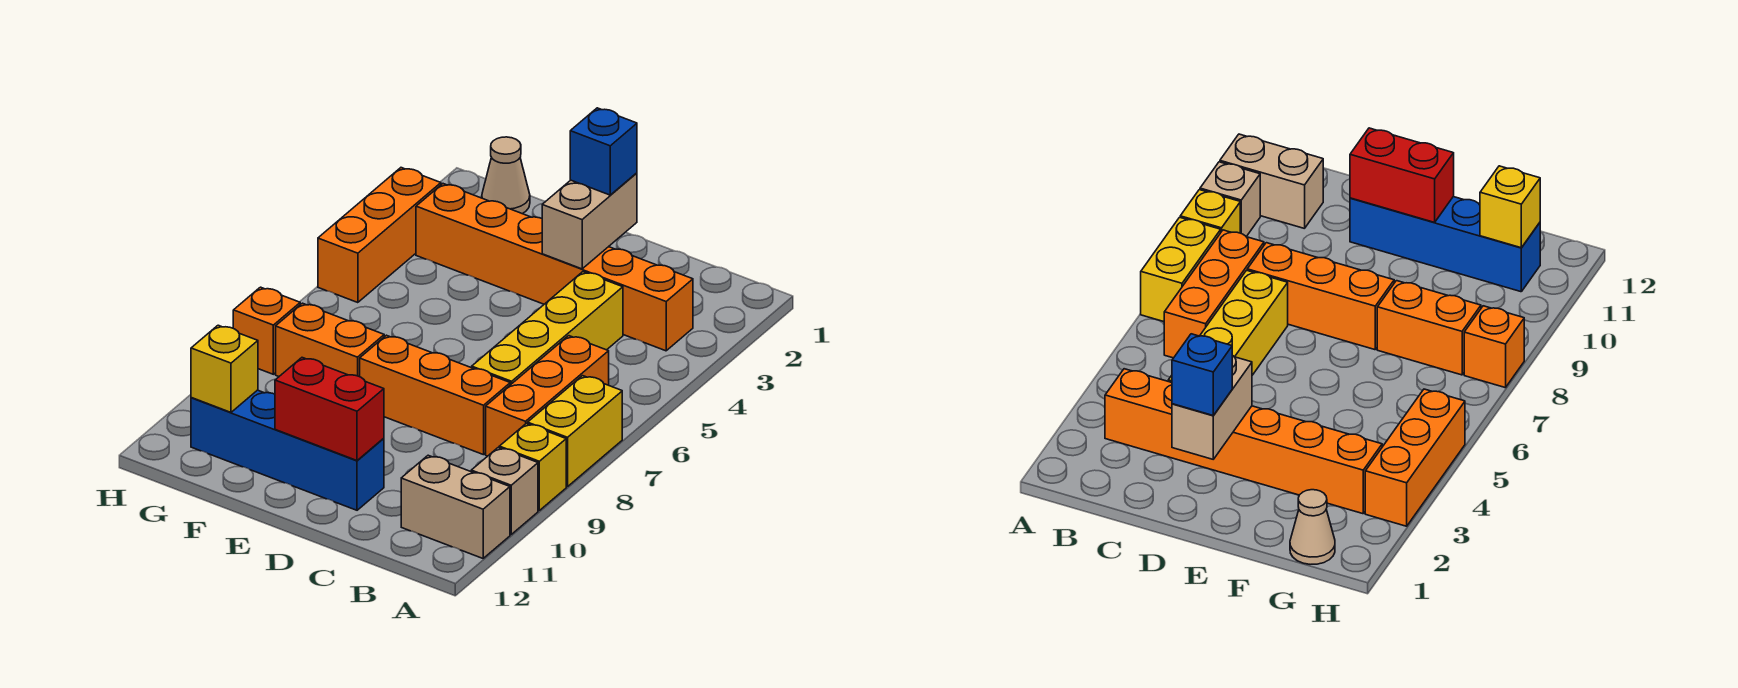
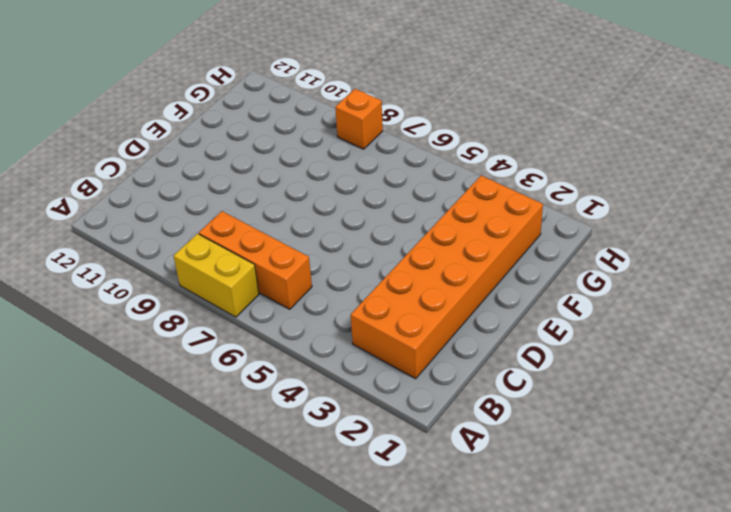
orange 2x6 brick [351,175,543,379] -> orange 1x6 brick [416,184,693,351]
none -> yellow 1x1 brick [499,423,566,510]
none -> tan 1x1 brick [471,447,538,534]
none -> tan 1x2 brick [401,455,510,558]

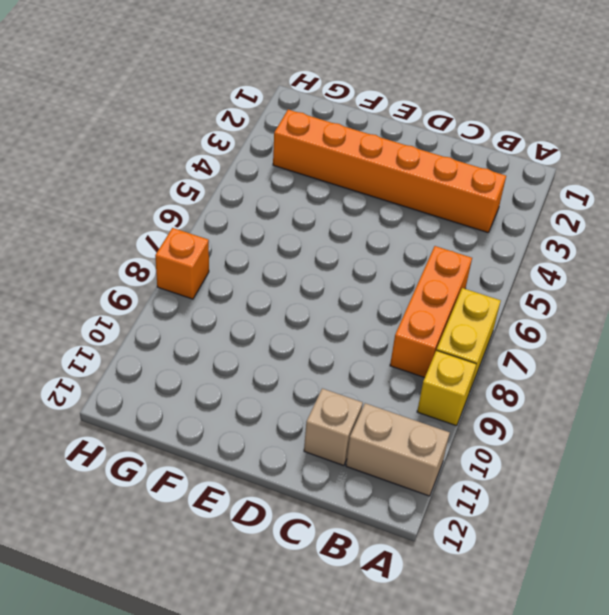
tan 1x1 brick [304,388,363,466] -> tan 1x1 brick moved to [471,447,538,534]
none -> yellow 1x4 brick [472,272,623,385]
none -> orange 1x3 brick [360,335,510,455]
none -> blue 1x4 brick [191,390,384,510]

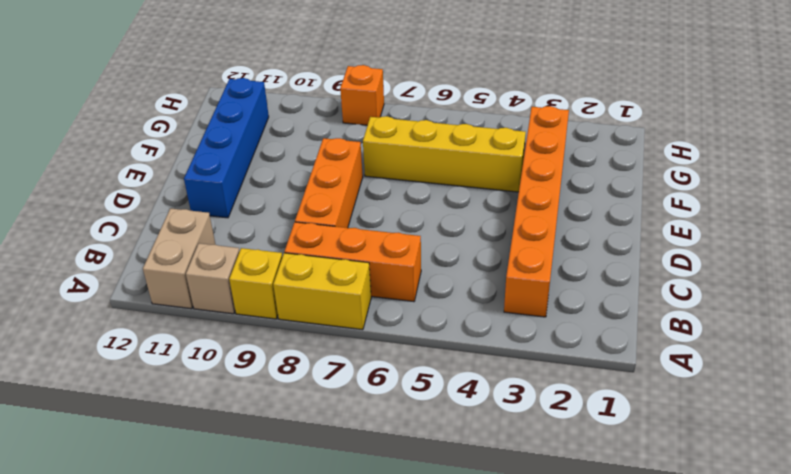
yellow 1x4 brick [363,116,526,192] -> yellow 1x4 brick moved to [472,272,623,385]
none -> orange 1x2 brick [276,303,384,377]
none -> tan 1x1 cone [482,137,530,214]
none -> orange 1x3 brick [318,168,441,303]

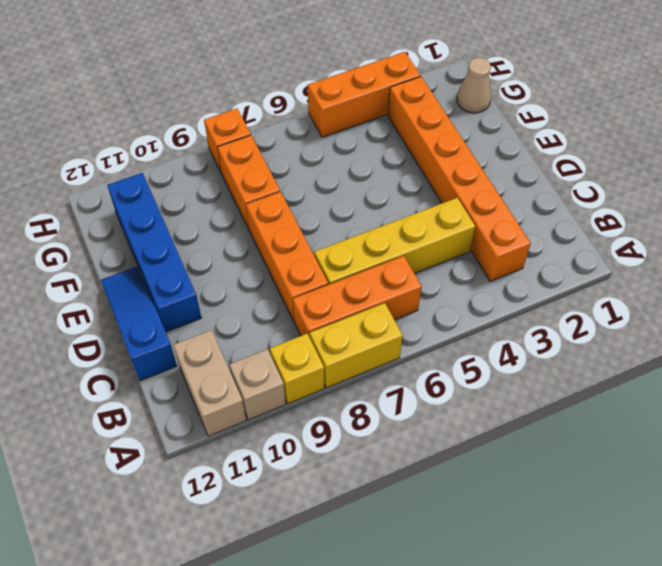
blue 1x3 slope [101,267,177,381] -> none
none -> tan 1x2 brick [542,173,637,269]
none -> red 1x2 brick [275,358,384,460]
none -> yellow 1x1 brick [191,325,258,412]

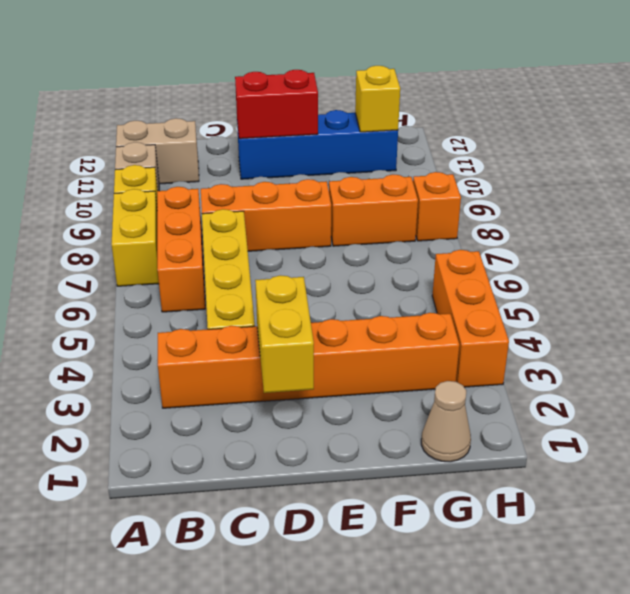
yellow 1x2 brick [255,275,314,393] -> tan 1x2 brick [542,173,637,269]
none -> blue 1x1 brick [570,108,637,195]

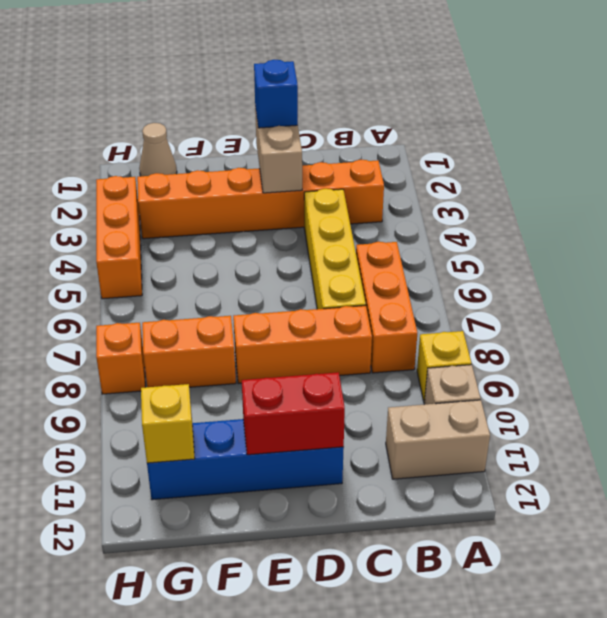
none -> yellow 1x2 brick [528,376,622,487]

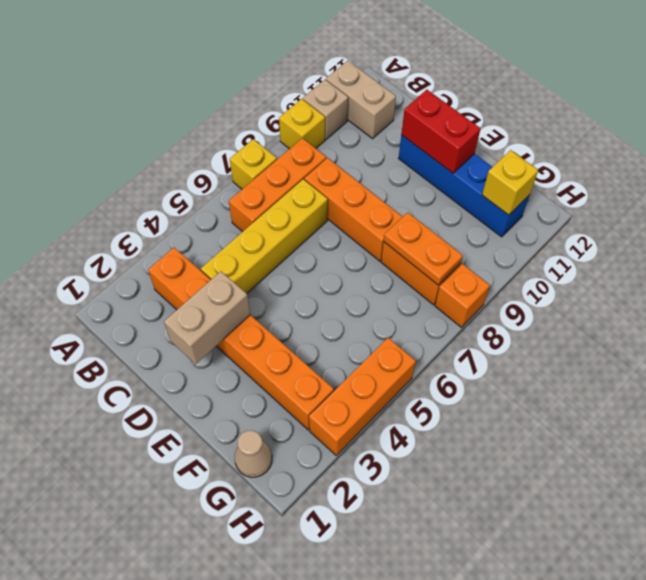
yellow 1x1 brick [230,139,277,189] -> yellow 1x2 brick [528,376,622,487]
orange 1x2 plate [384,212,463,285] -> none
none -> blue 1x1 brick [570,108,637,195]

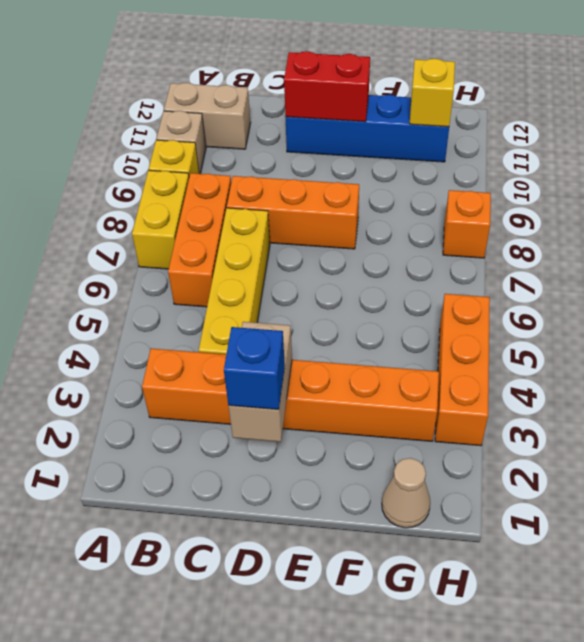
none -> orange 1x2 brick [276,303,384,377]

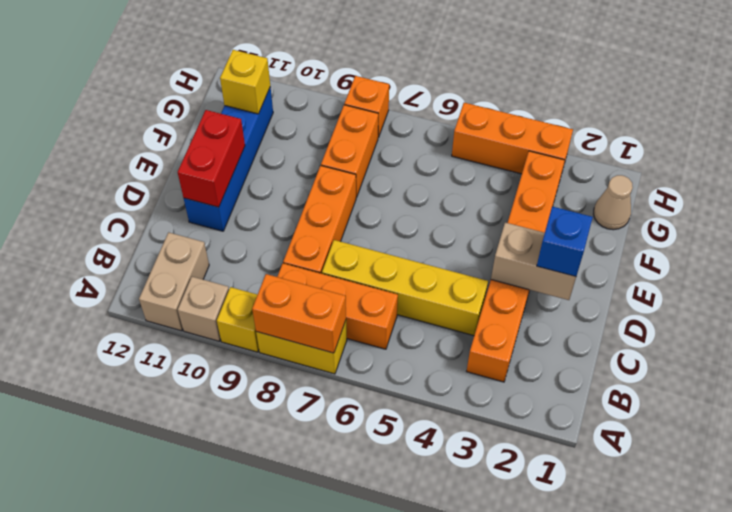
orange 1x2 brick [252,274,346,353] -> none

